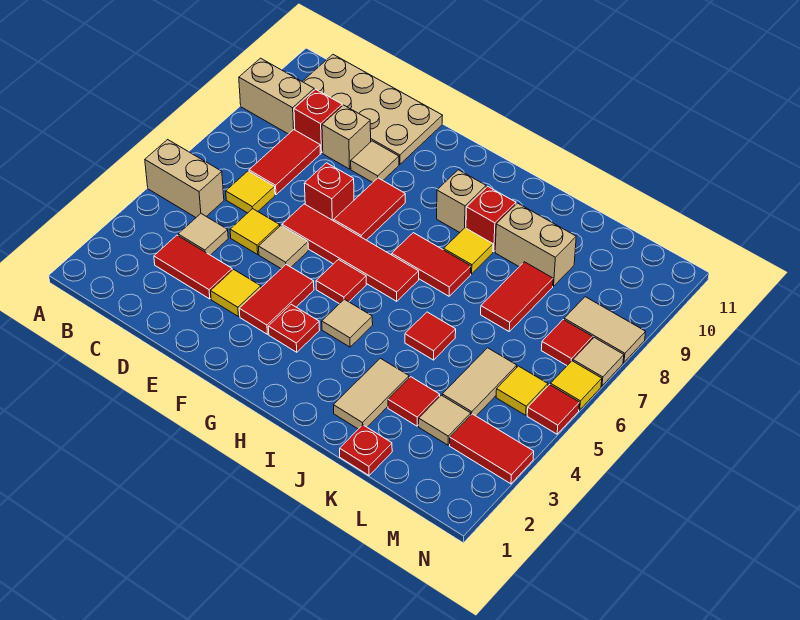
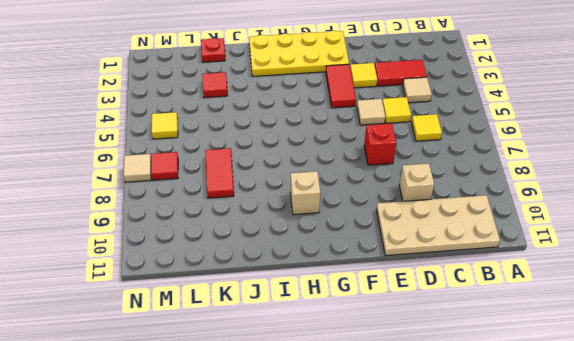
yellow 2x4 plate [249,31,349,76] -> none
none -> tan 1x2 brick [145,140,224,217]
none -> tan 1x2 brick [239,58,314,134]
none -> red 1x2 tile [249,130,320,195]
none -> red 1x1 brick [294,89,342,153]

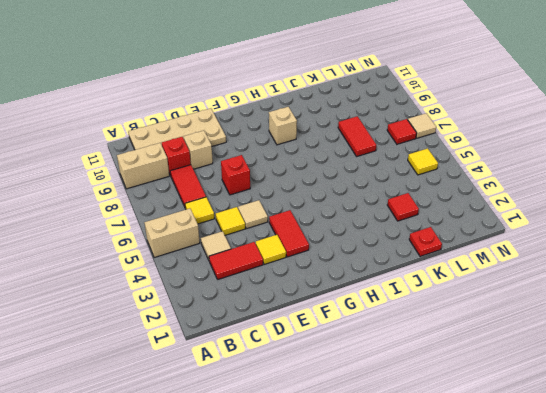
none -> red 1x4 tile [282,204,419,301]
none -> tan 1x1 tile [351,141,399,182]
none -> red 1x2 tile [334,178,405,240]
none -> red 1x1 plate [268,304,320,352]

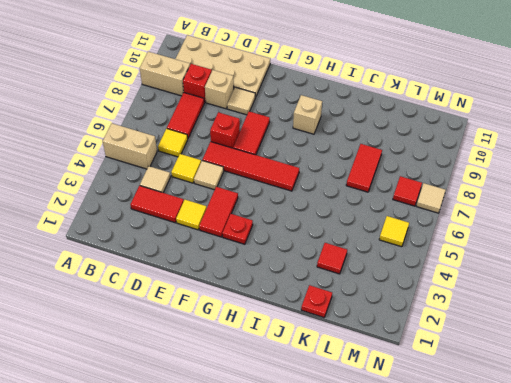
none -> red 1x1 tile [316,260,366,304]
none -> tan 1x1 tile [322,299,373,347]
none -> red 1x2 tile [392,233,471,296]
none -> yellow 1x1 tile [444,228,493,274]

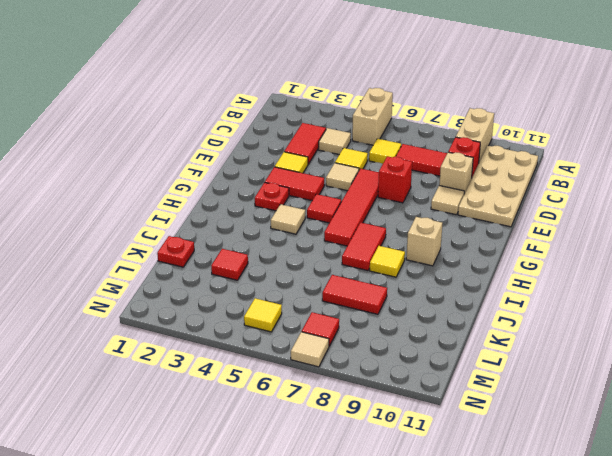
none -> red 1x2 tile [334,178,405,240]
none -> red 1x1 brick [466,186,516,252]
none -> tan 1x2 tile [334,358,409,429]
none -> red 1x1 tile [405,312,456,360]

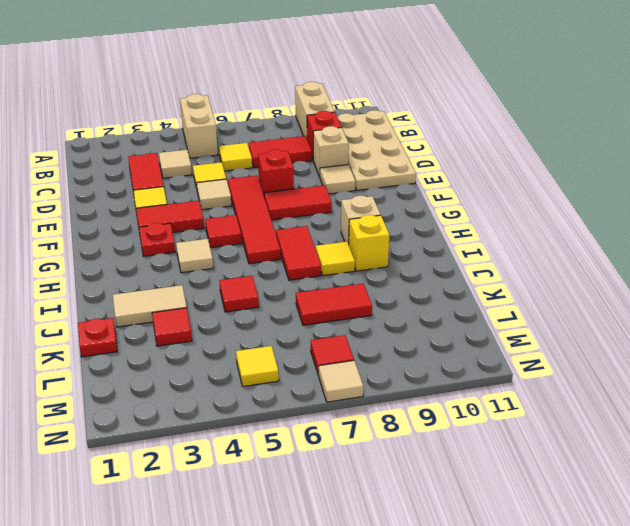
yellow 1x1 brick [349,215,389,271] -> red 1x1 brick [466,186,516,252]
none -> tan 1x2 brick [495,203,576,286]
none -> tan 1x1 tile [419,395,471,445]
none -> tan 1x2 tile [442,348,517,416]
none -> red 1x2 tile [450,414,534,484]

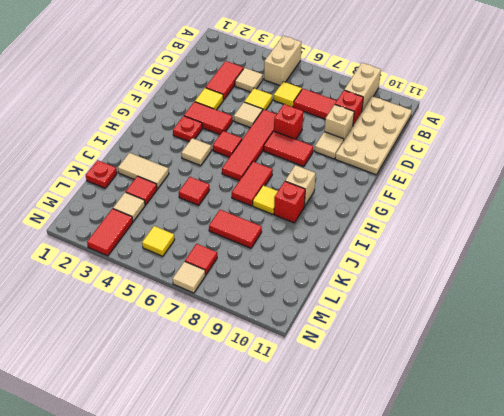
none -> tan 1x2 brick [495,203,576,286]
none -> tan 1x2 tile [442,348,517,416]
none -> tan 1x2 tile [564,297,646,362]
none -> red 1x1 tile [527,385,579,434]

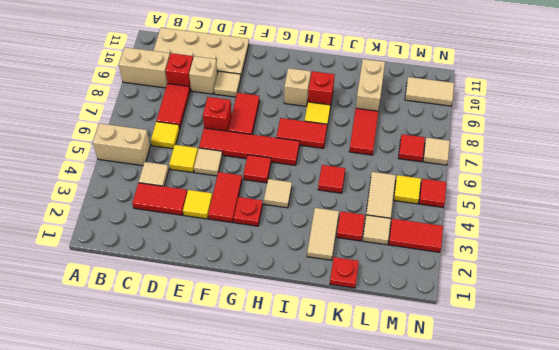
tan 1x2 brick [356,59,385,111] -> tan 1x2 brick turned to [495,203,576,286]
tan 1x2 tile [405,77,454,106] -> tan 1x2 tile moved to [564,297,646,362]
none -> yellow 1x1 tile [550,361,602,410]

